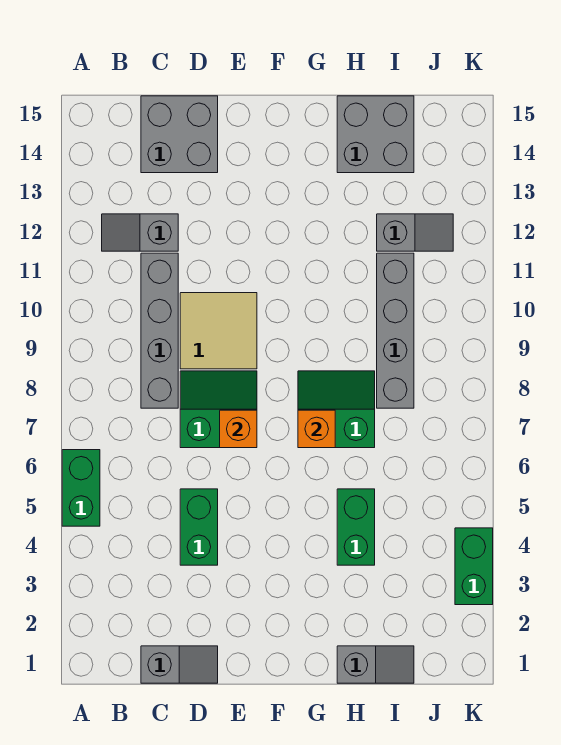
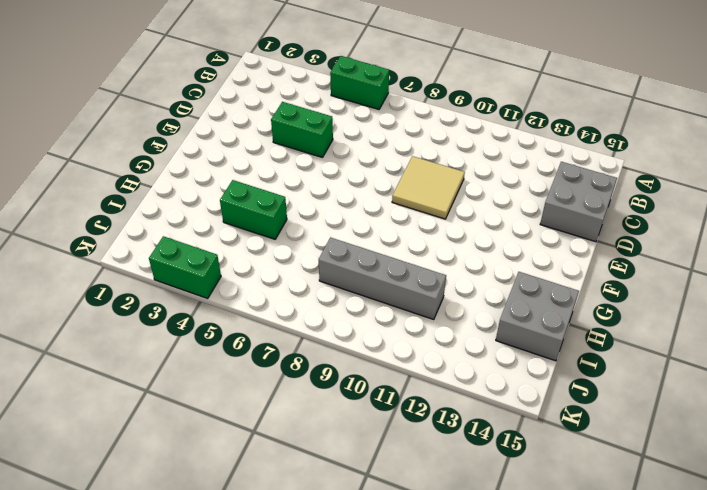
none -> grey 1x2 slope [102,214,178,251]
none -> grey 1x2 slope [141,646,218,683]
none -> grey 1x4 brick [141,253,178,408]

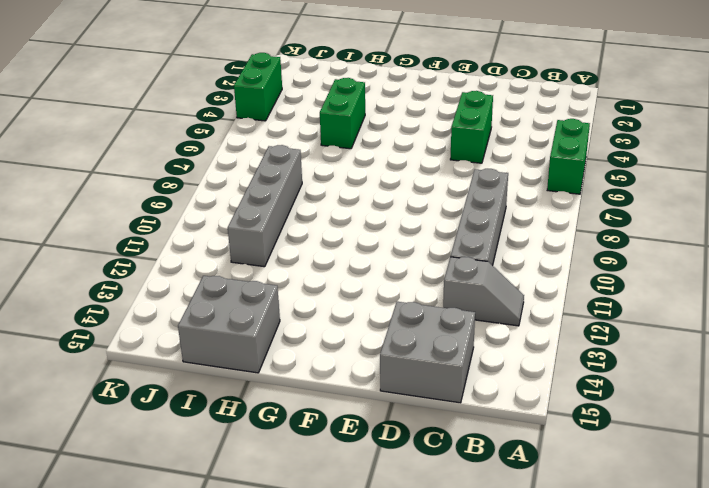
none -> grey 1x2 slope [141,646,218,683]
none -> green 2x2 slope [180,371,257,448]
none -> tan 2x2 tile [180,293,257,369]

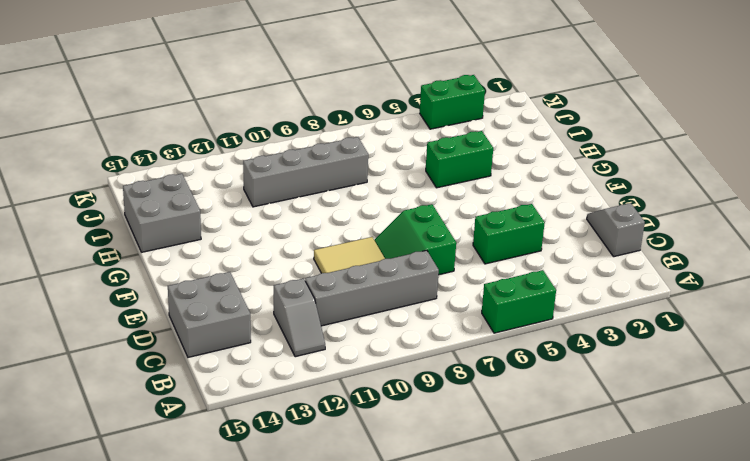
none -> green 2x2 slope [298,371,375,448]
none -> grey 1x2 slope [337,646,414,683]
none -> grey 1x2 slope [377,214,453,251]

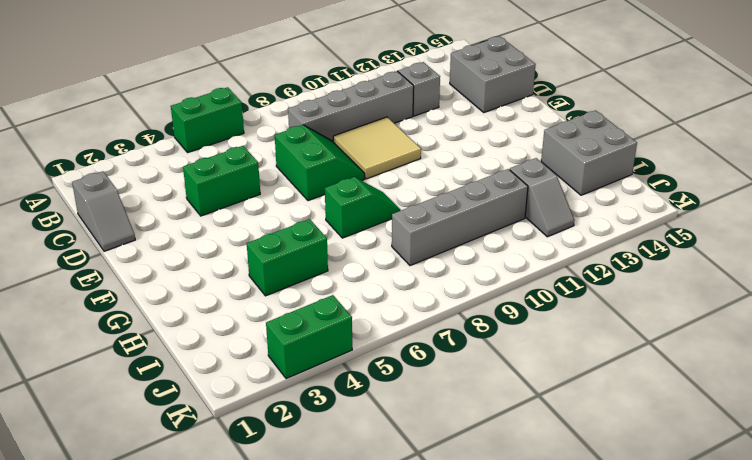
green 1x2 slope [325,177,401,238] -> green 2x2 slope [298,371,375,448]
none -> grey 1x2 slope [337,646,414,683]
none -> orange 1x1 brick [220,410,257,448]
none -> orange 1x1 brick [298,410,335,448]

